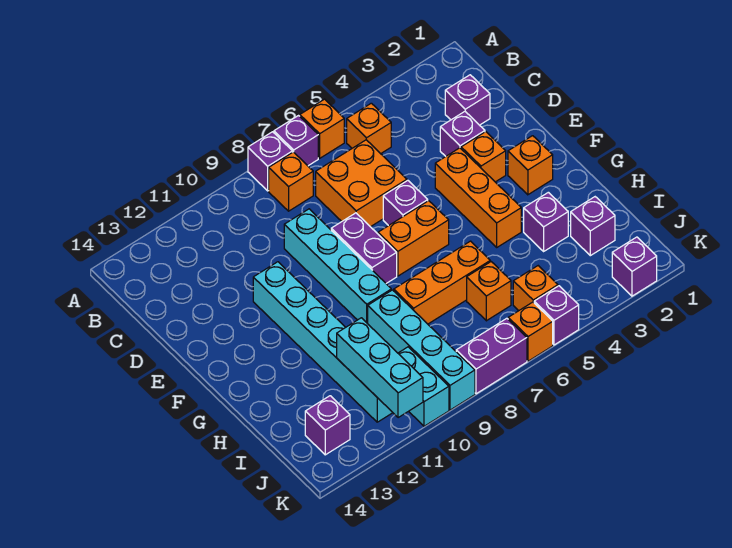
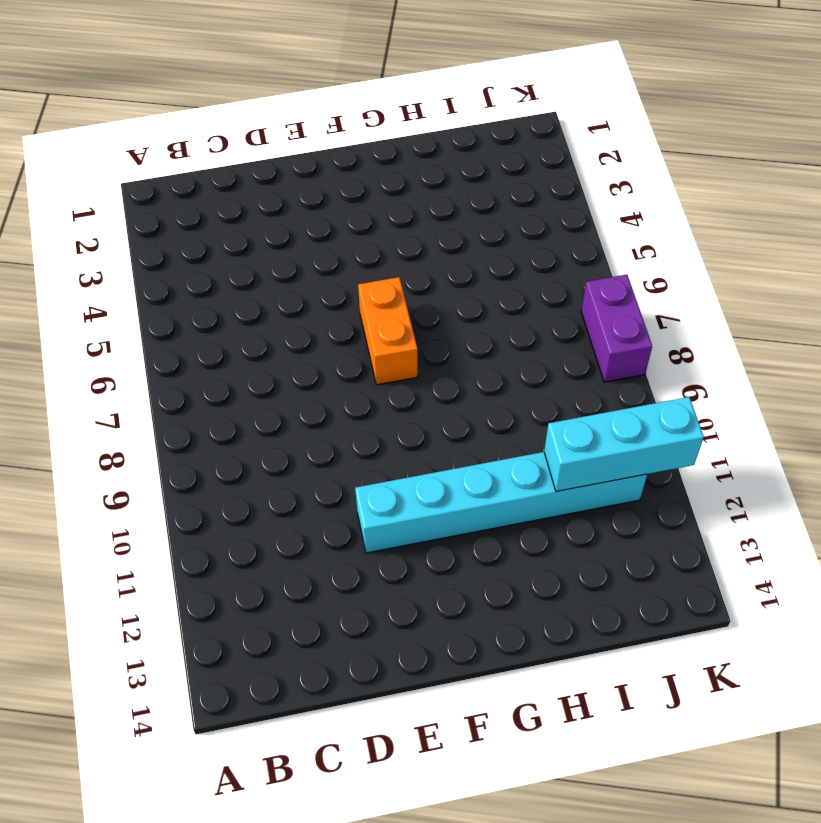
none -> orange 1x1 brick [300,99,344,158]
none -> purple 1x1 brick [274,116,318,166]
none -> purple 1x1 brick [248,132,292,191]

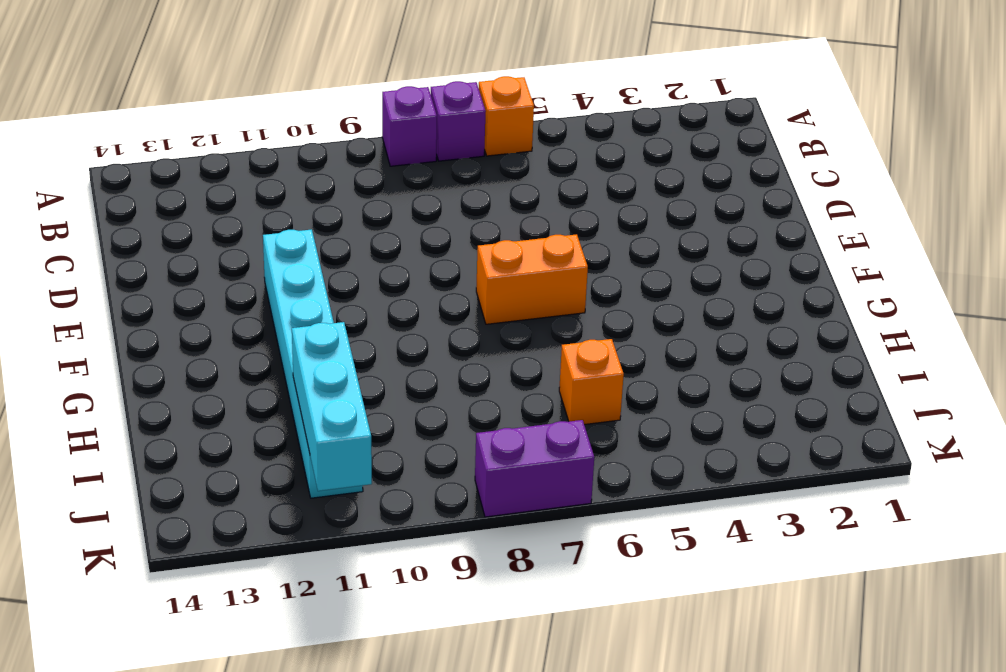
none -> orange 1x1 brick [347,103,391,154]
none -> orange 1x1 brick [269,152,313,211]
none -> purple 1x1 brick [445,75,490,125]

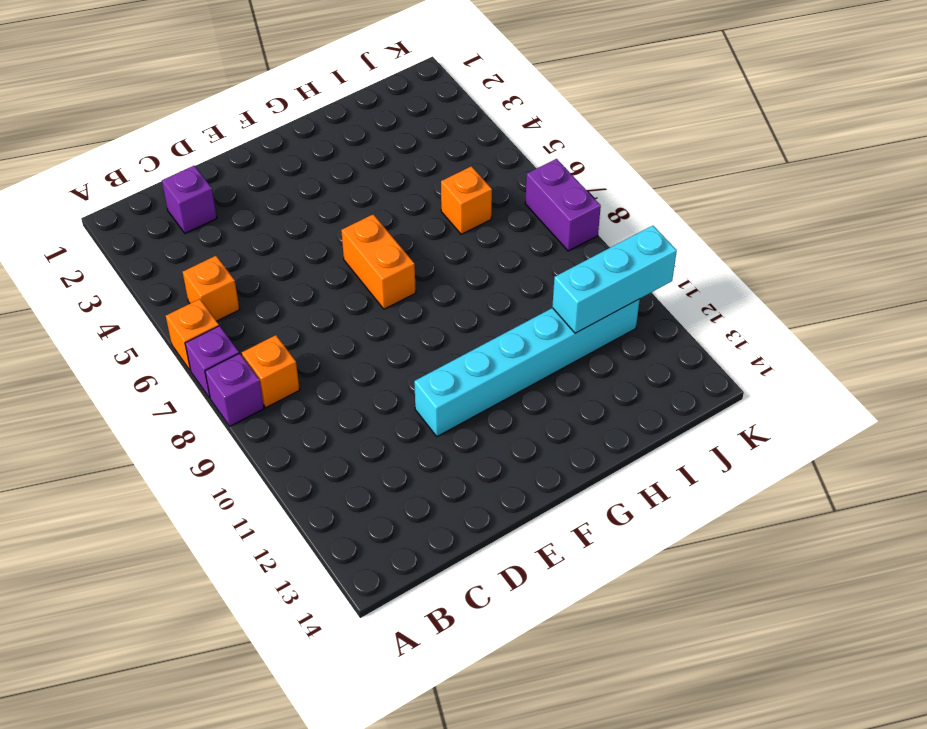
none -> orange 2x2 brick [316,140,407,227]
none -> purple 1x1 brick [440,112,485,156]
none -> cyan 1x4 brick [284,209,391,324]

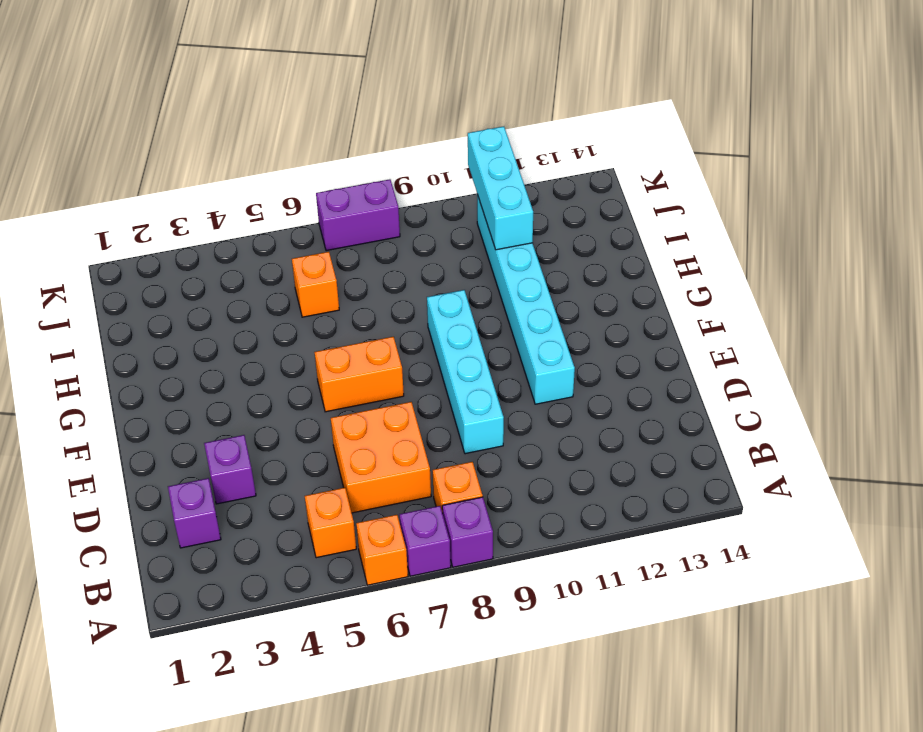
none -> orange 1x1 brick [461,132,506,182]
none -> orange 1x3 brick [435,148,521,247]
none -> purple 1x1 brick [383,180,428,226]

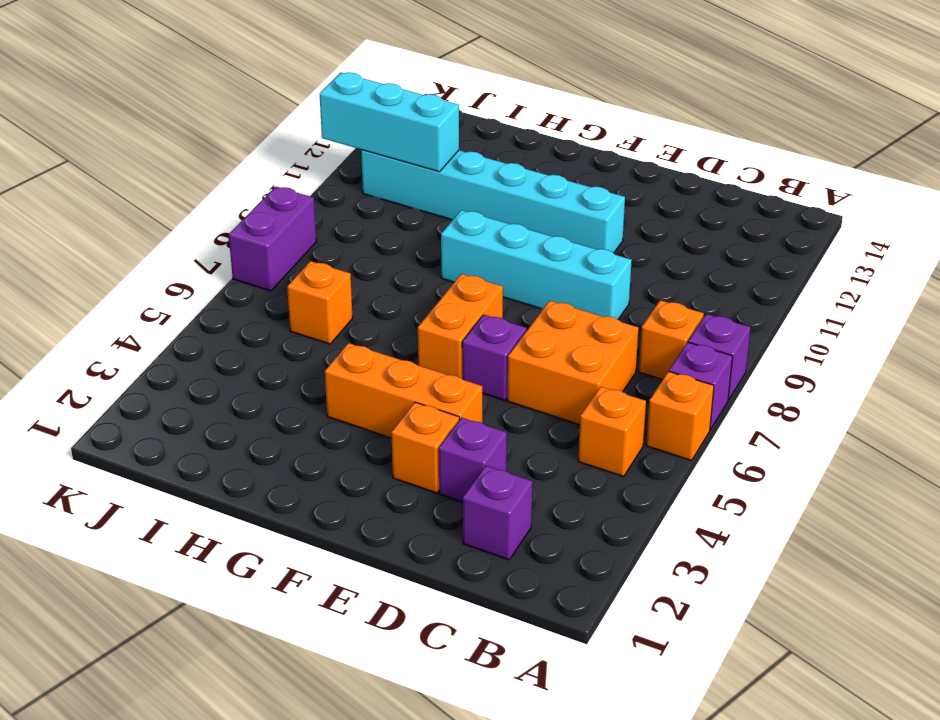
none -> purple 1x2 brick [331,213,397,283]
none -> orange 1x1 brick [508,136,553,195]
none -> purple 1x1 brick [524,192,568,251]

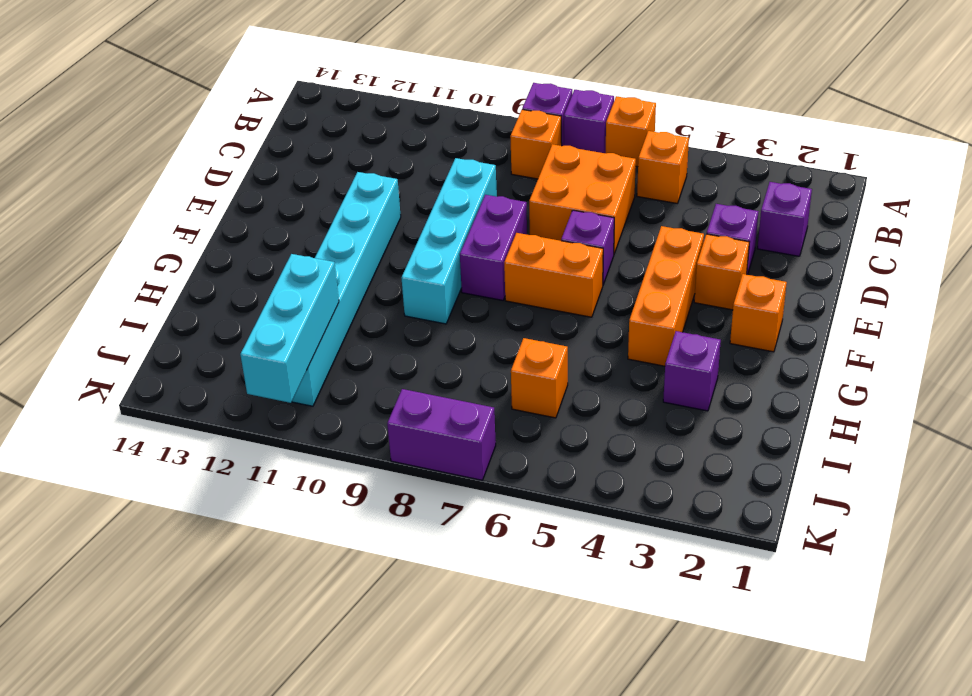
none -> orange 1x3 brick [394,241,490,324]
none -> cyan 1x4 brick [368,290,475,410]
none -> purple 1x1 brick [571,197,615,256]

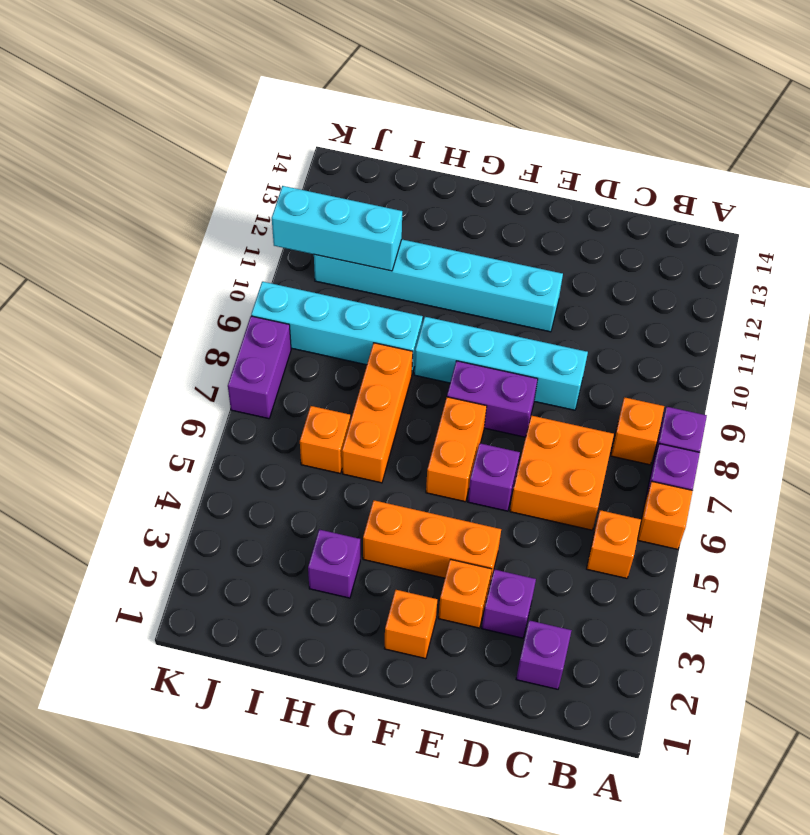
none -> purple 1x1 brick [571,197,615,256]
none -> orange 1x1 brick [513,266,558,311]
none -> cyan 1x2 brick [398,347,449,426]

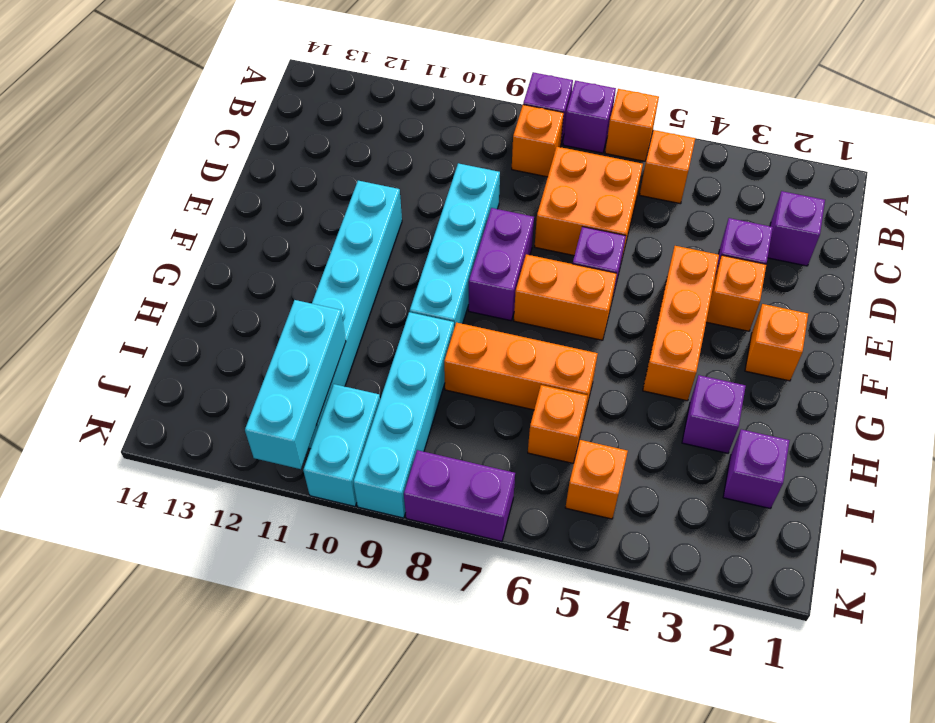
none -> purple 1x1 brick [305,396,350,455]
none -> purple 1x1 brick [612,237,657,296]
none -> purple 1x1 brick [534,286,579,345]

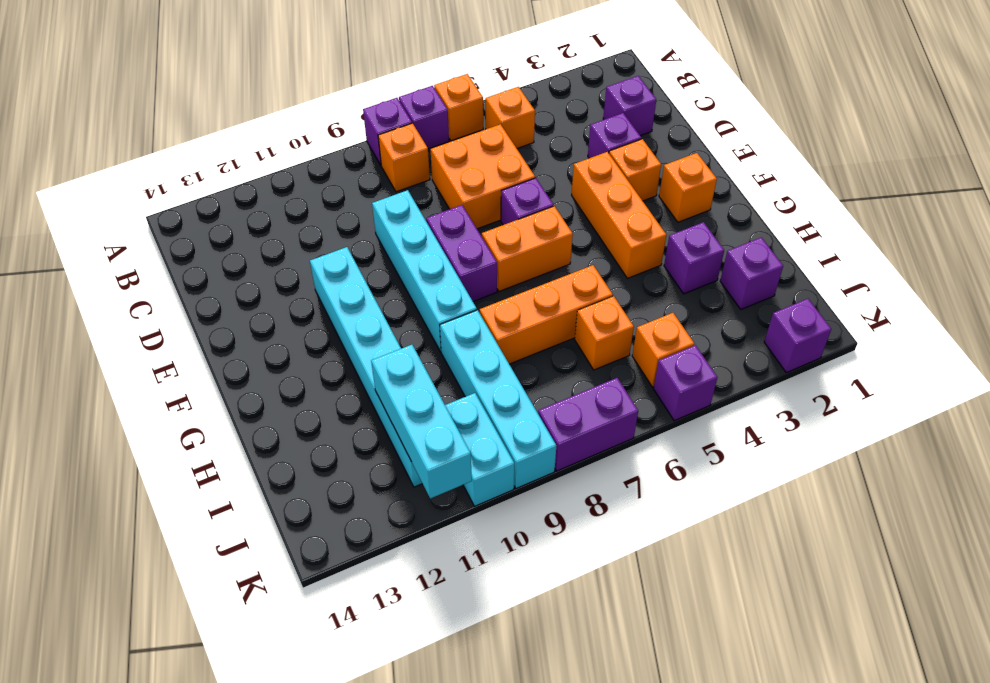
none -> purple 1x1 brick [305,396,350,455]
none -> orange 1x1 brick [508,302,553,361]

